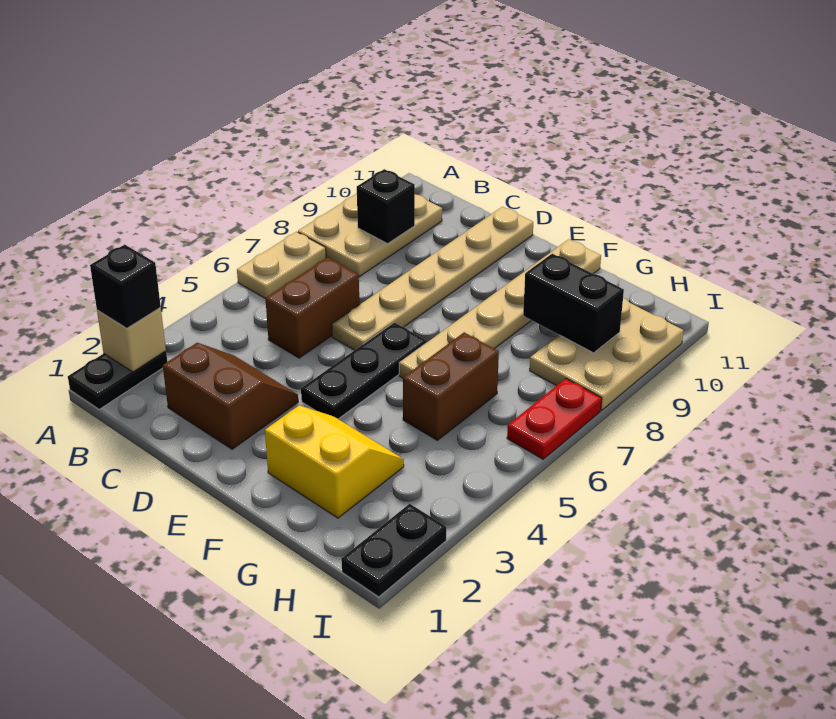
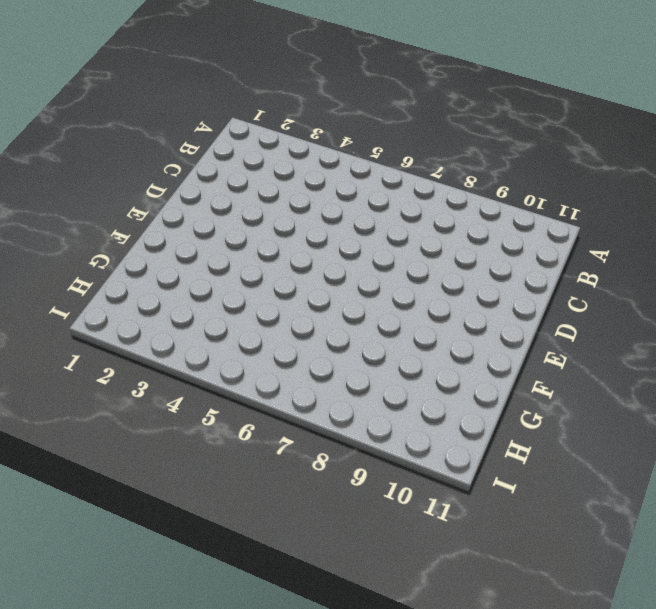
none -> black 1x2 plate [68,351,167,409]
none -> tan 1x2 plate [237,232,326,298]
none -> tan 2x3 plate [298,194,442,277]

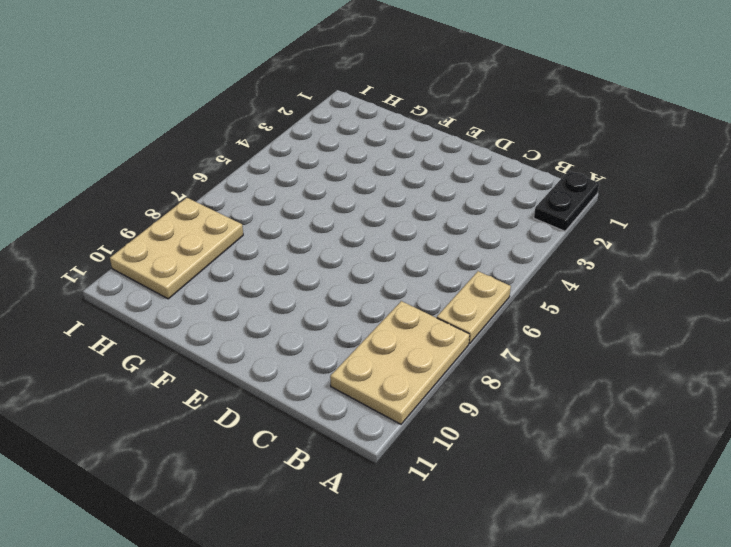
none -> brown 2x2 slope [163,343,298,449]
none -> brown 1x2 brick [265,257,360,358]
none -> tan 1x6 plate [332,207,533,350]

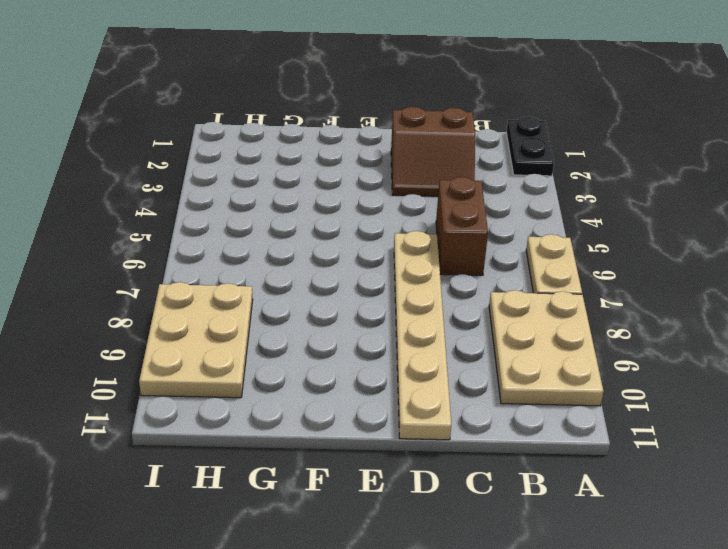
none -> black 1x3 plate [301,322,427,419]
none -> yellow 2x2 slope [265,405,404,518]
none -> tan 1x6 plate [399,239,601,378]

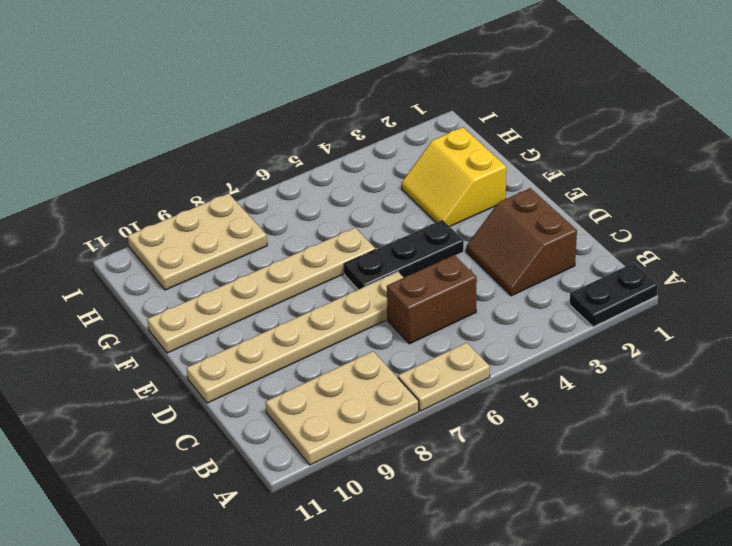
none -> brown 1x2 brick [403,332,499,440]
none -> black 1x2 plate [341,504,446,597]
none -> red 1x2 plate [507,378,602,459]

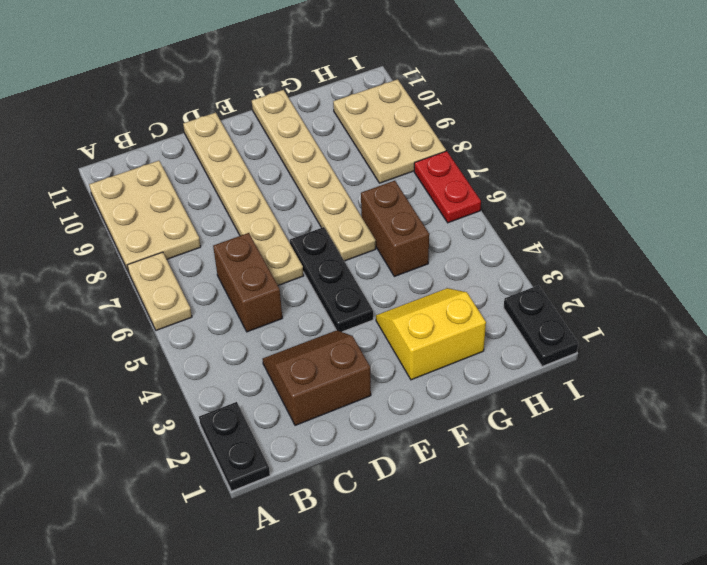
none -> tan 1x1 brick [97,308,166,372]
none -> black 1x1 brick [357,169,415,244]
none -> black 1x2 brick [523,254,624,353]

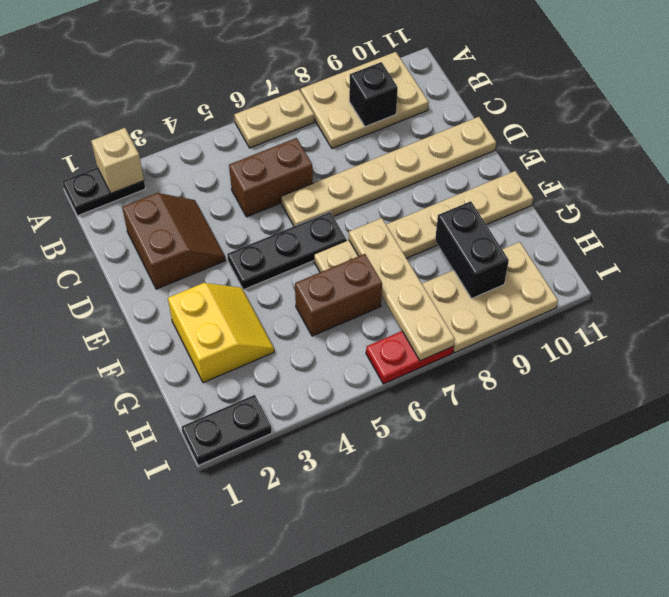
tan 1x4 plate [349,218,455,361] -> none
none -> black 1x1 brick [90,245,161,328]

